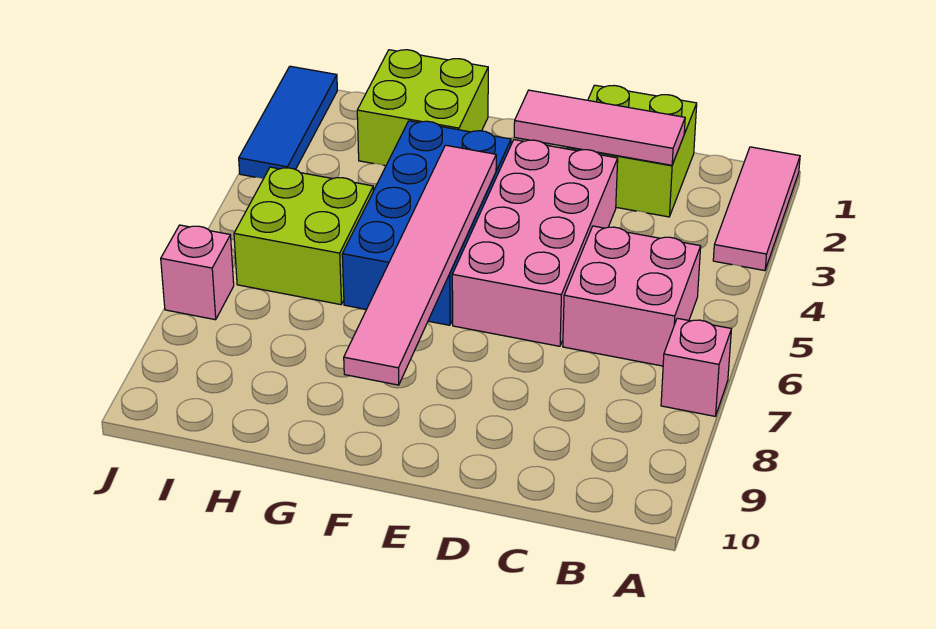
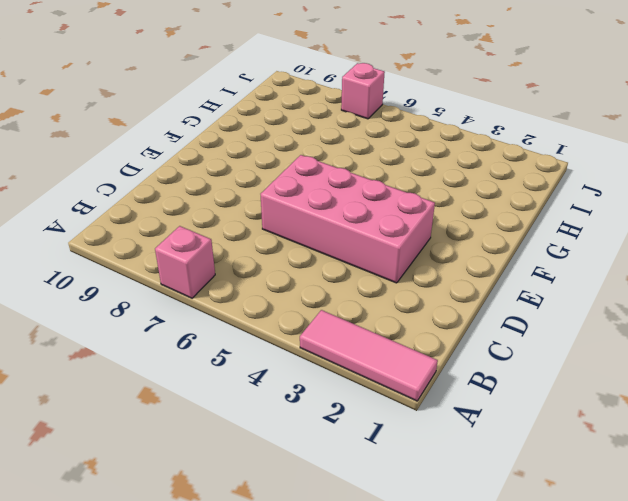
none -> pink 2x2 brick [563,226,701,366]
none -> lime 2x2 brick [567,85,697,217]
none -> blue 2x4 brick [342,121,511,325]

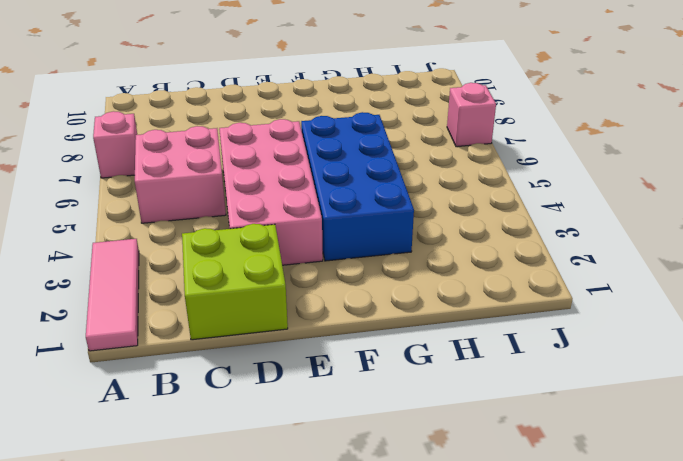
none -> lime 2x2 brick [357,50,488,166]
none -> lime 2x2 brick [234,167,373,305]
none -> blue 1x3 tile [239,66,337,179]

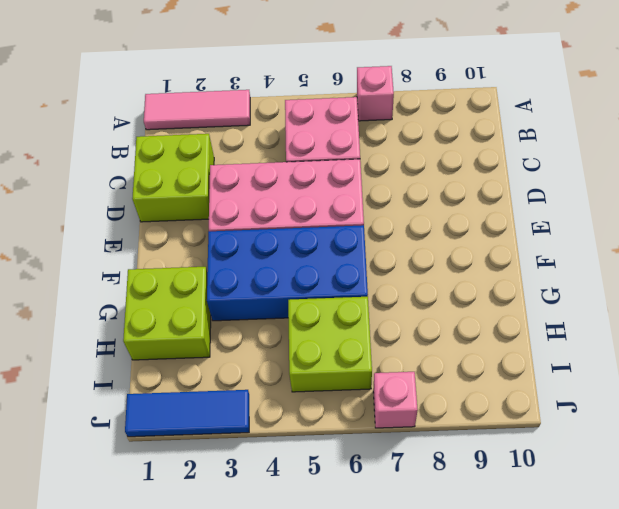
none -> pink 1x3 tile [514,90,685,165]
none -> pink 1x6 tile [344,145,496,385]

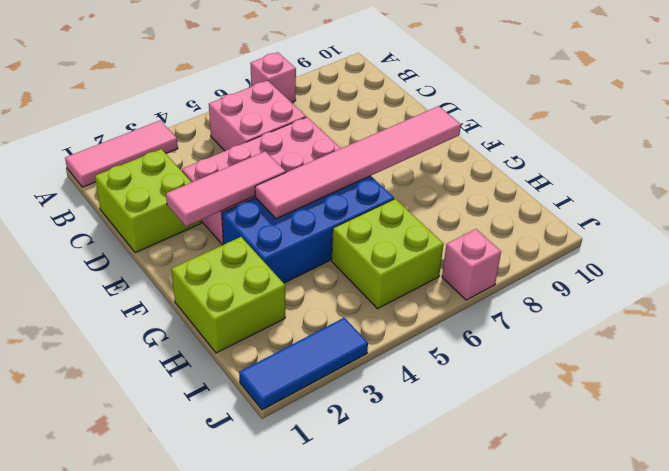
pink 1x3 tile [166,151,286,226] -> pink 1x3 tile turned to [514,90,685,165]

